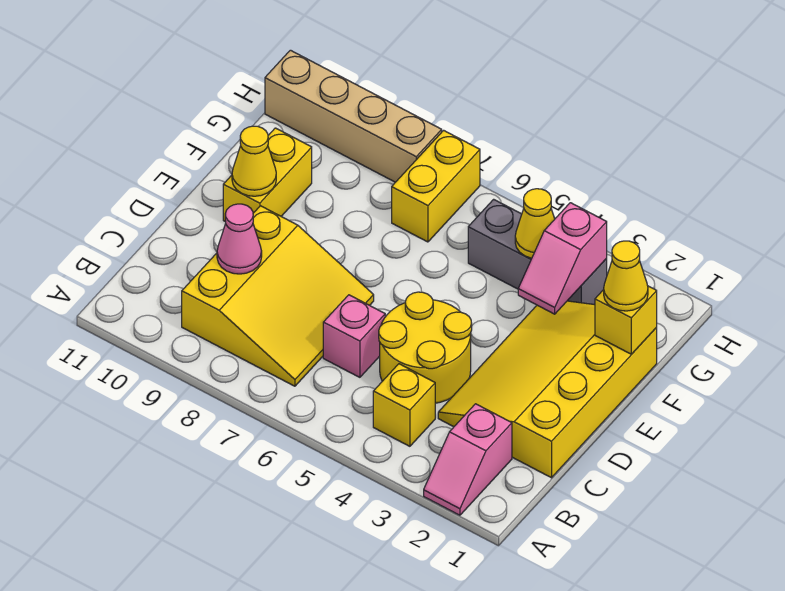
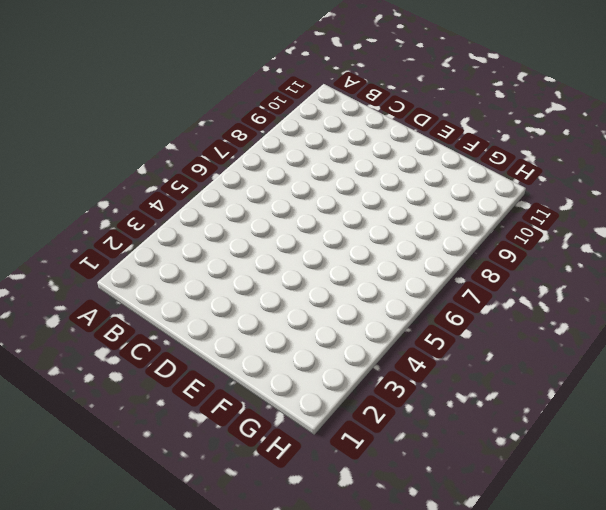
none -> pink 1x2 slope [424,404,512,515]
none -> yellow 1x1 brick [373,364,435,446]
none -> yellow 3x3 slope [182,206,374,386]

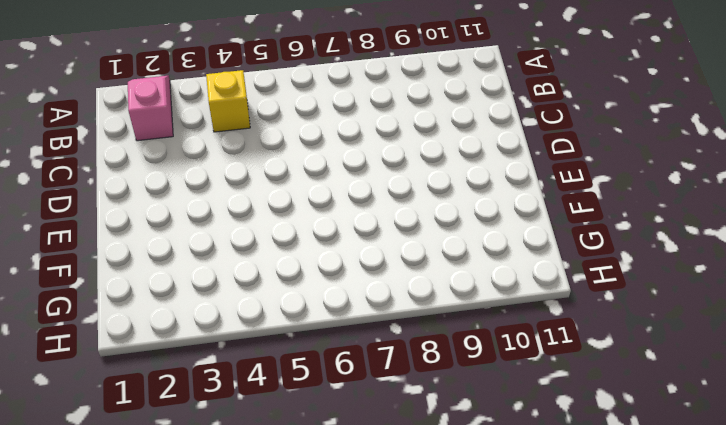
none -> yellow 3x3 slope [182,206,374,386]
none -> yellow 3x4 slope [438,301,657,478]
none -> yellow 2x2 round brick [379,292,472,403]

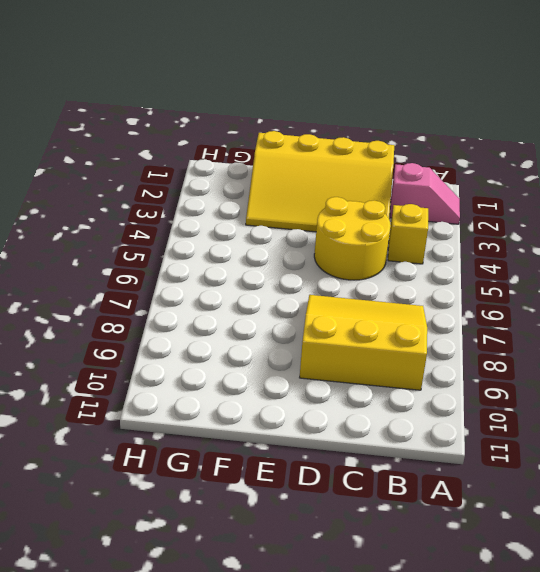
none -> pink 1x1 brick [323,295,385,377]
none -> yellow 1x2 brick [223,128,312,222]
none -> grey 1x3 brick [468,199,607,305]

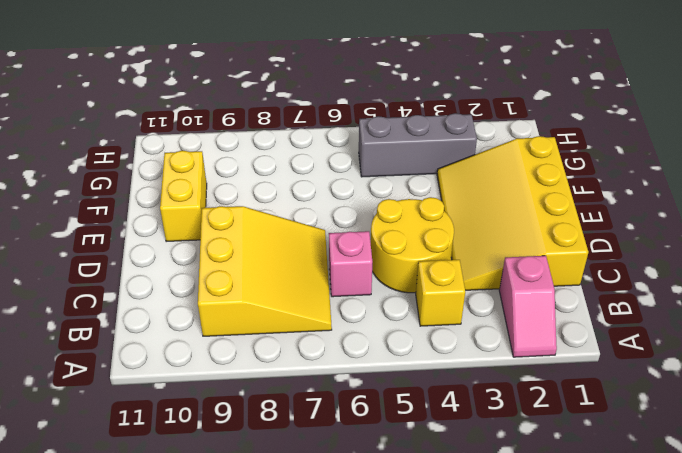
none -> yellow 1x2 brick [392,130,480,242]
none -> tan 1x4 brick [265,50,442,182]
none -> pink 1x1 cone [217,204,262,274]

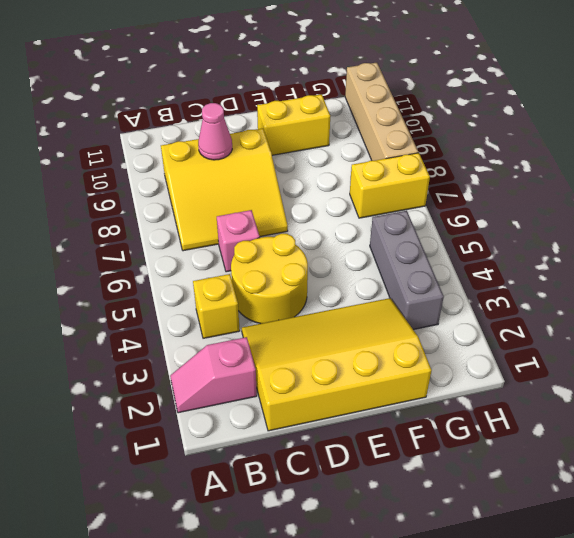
none -> yellow 1x1 cone [232,126,276,196]
none -> yellow 1x1 brick [595,286,657,354]
none -> pink 1x2 slope [518,203,607,314]

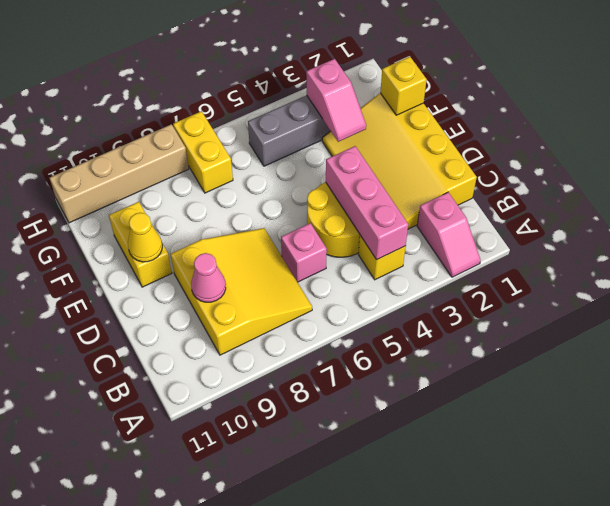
pink 1x3 brick [326,146,408,260] -> none
none -> yellow 1x1 cone [515,189,555,258]
none -> yellow 1x1 cone [604,241,648,311]

